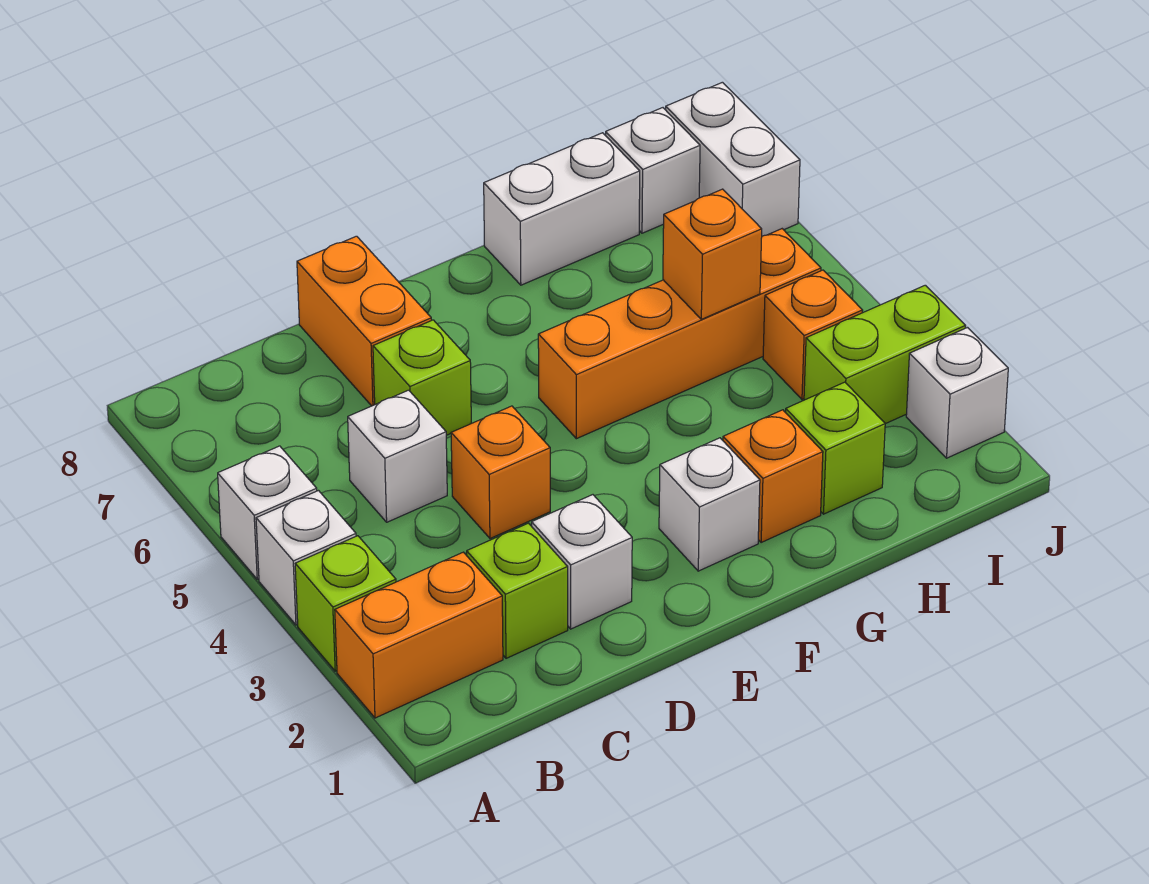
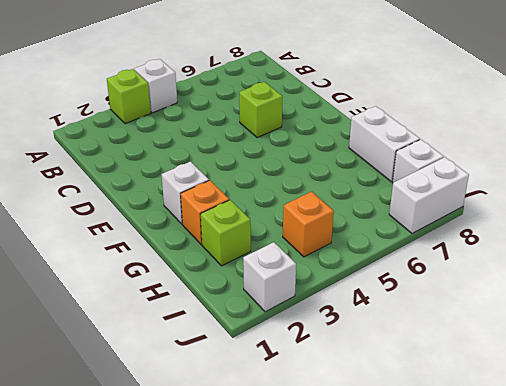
none -> orange 1x2 brick [335,552,503,718]
none -> white 1x1 brick [218,446,317,579]
none -> lime 1x1 brick [467,523,568,658]

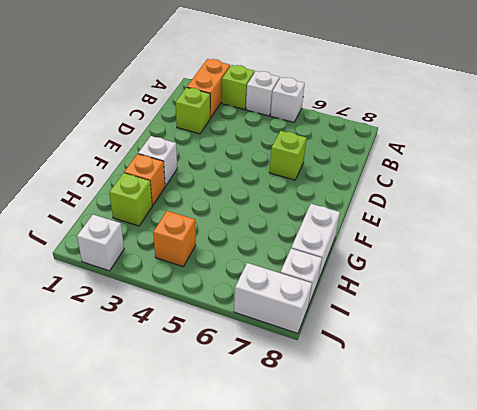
none -> white 1x1 brick [348,390,447,522]
none -> white 1x1 brick [532,495,632,629]
none -> orange 1x1 brick [451,406,550,538]

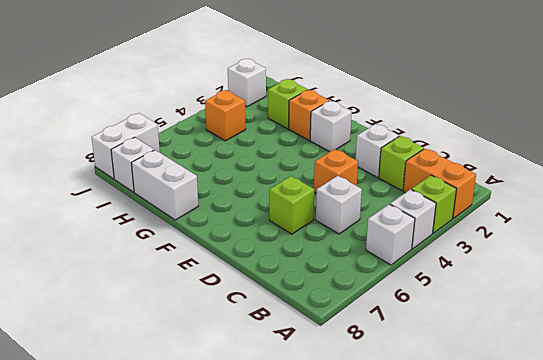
none -> orange 1x2 brick [297,236,431,406]
none -> orange 1x4 brick [538,229,821,439]
none -> lime 1x2 brick [804,285,966,424]

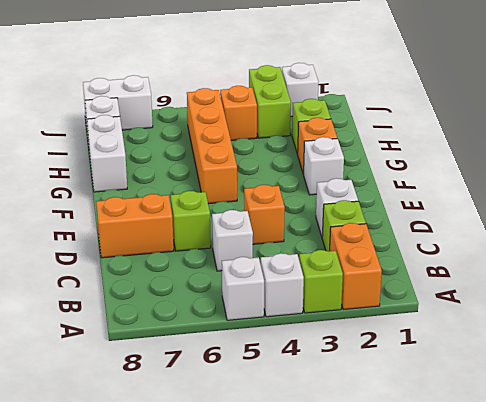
none -> orange 1x1 brick [663,189,762,319]

